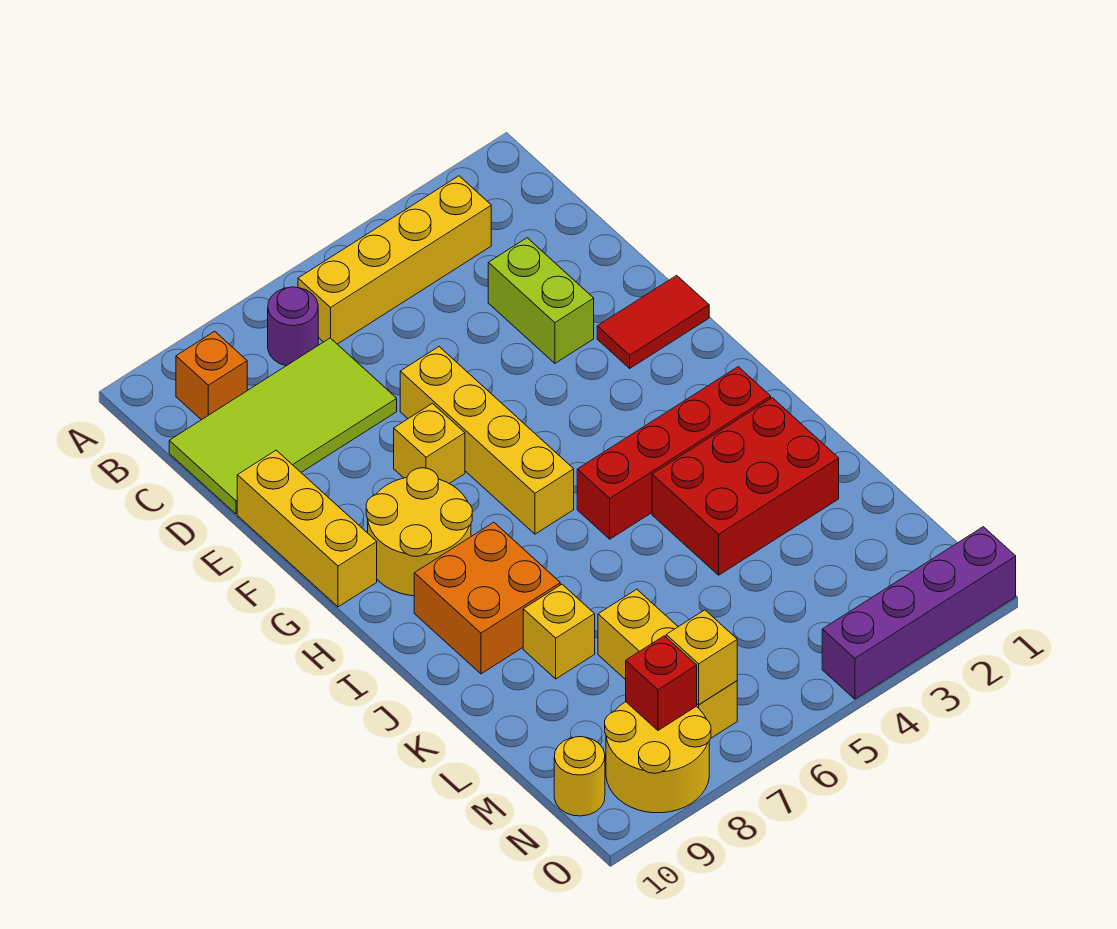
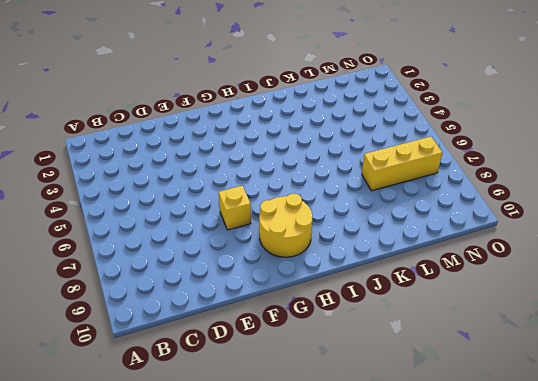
none -> yellow 1x4 brick [298,176,491,344]
none -> purple 1x1 round brick [268,287,318,366]
none -> orange 1x1 brick [176,331,247,420]

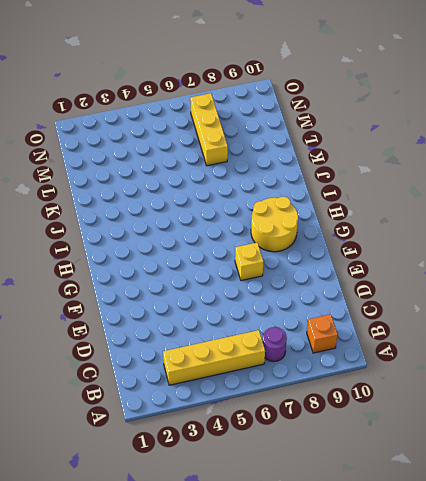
none -> lime 2x4 tile [169,338,397,514]
none -> lime 1x2 brick [488,238,594,363]
none -> yellow 1x4 brick [400,347,574,534]

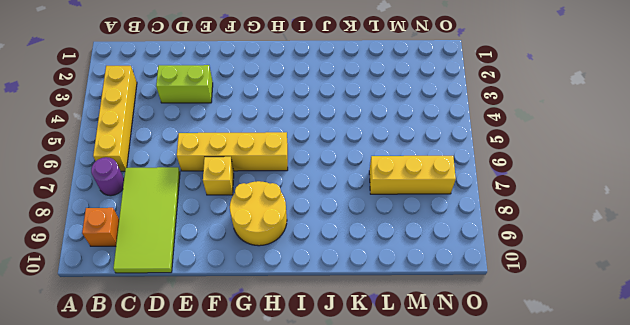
none -> yellow 1x3 brick [237,450,377,607]
none -> red 1x2 tile [597,275,709,368]
none -> red 1x4 brick [577,367,771,539]

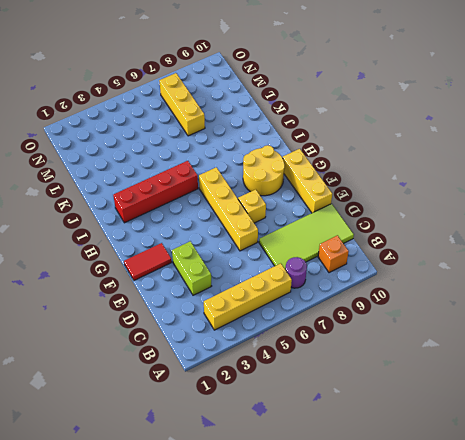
none -> orange 2x2 brick [414,522,560,674]
none -> red 2x3 brick [652,398,839,575]
none -> yellow 1x1 brick [523,584,595,679]

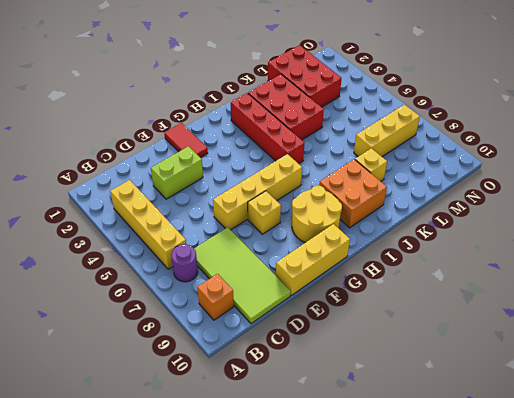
red 2x3 brick [268,45,342,107] -> none
none -> yellow 2x2 round brick [605,702,711,813]
none -> yellow 1x1 round brick [554,737,605,816]
none -> purple 1x4 brick [822,527,1016,699]

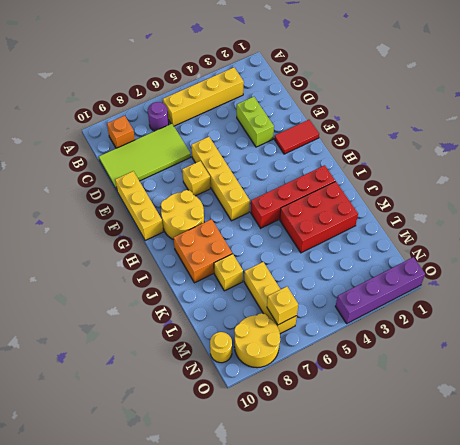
none -> red 1x1 brick [626,636,697,730]

